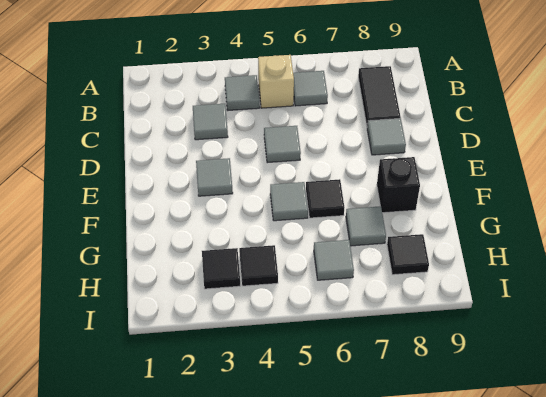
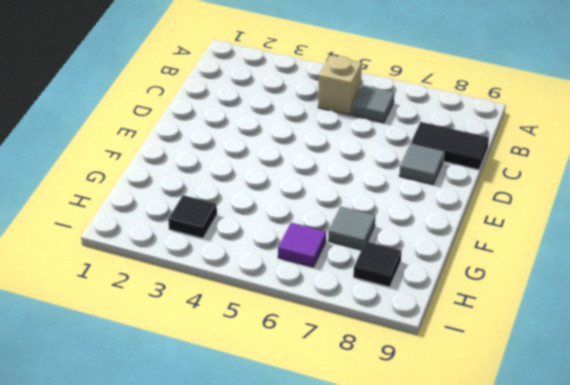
black 1x2 tile [411,122,489,170] -> black 1x2 tile turned to [358,66,401,126]
purple 1x1 tile [278,223,326,267] -> grey 1x1 tile [314,240,354,280]
none -> grey 1x1 tile [225,75,260,110]
none -> grey 1x1 tile [193,104,228,140]
none -> grey 1x1 tile [264,126,301,163]

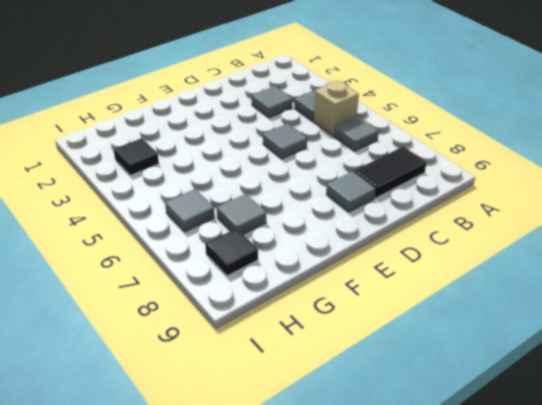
none -> grey 1x1 tile [196,158,233,196]
none -> grey 1x1 tile [270,182,308,221]
none -> black 1x1 tile [306,179,344,218]

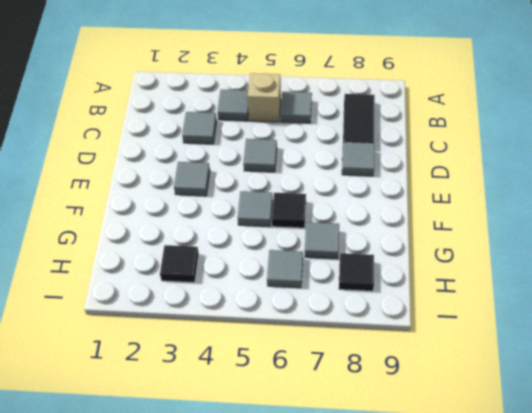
none -> black 1x1 brick [377,157,420,213]
none -> black 1x1 tile [239,245,278,286]

